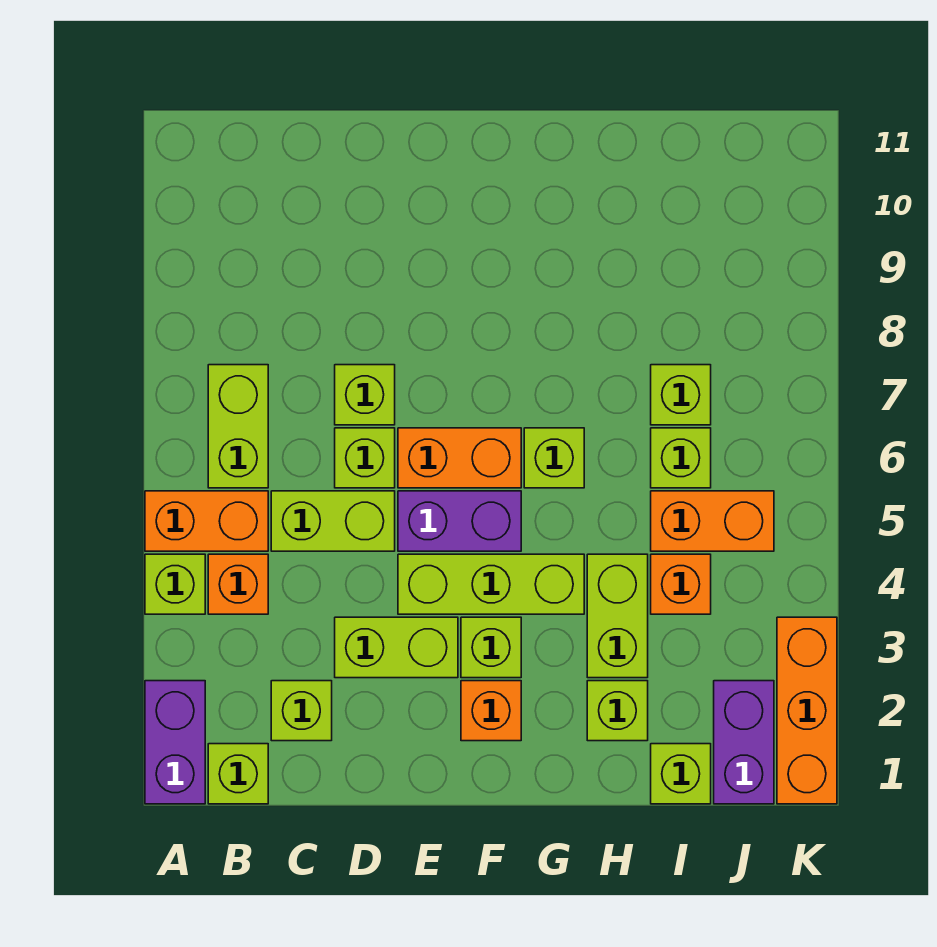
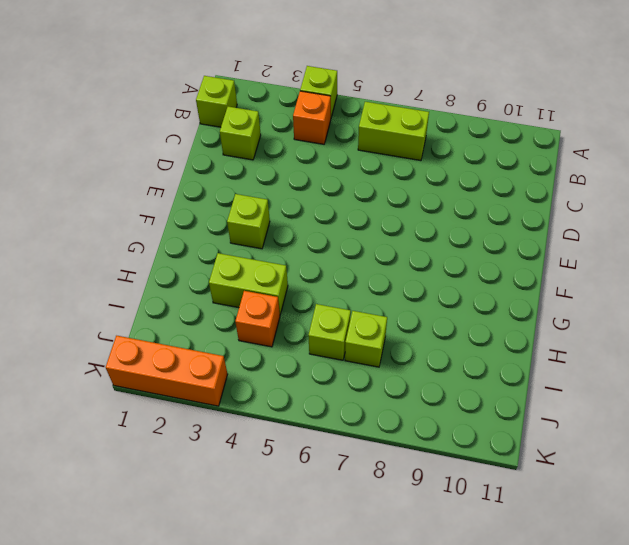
none -> purple 1x2 brick [145,681,205,804]
none -> orange 1x2 brick [145,491,268,551]
none -> lime 1x2 brick [271,491,395,551]

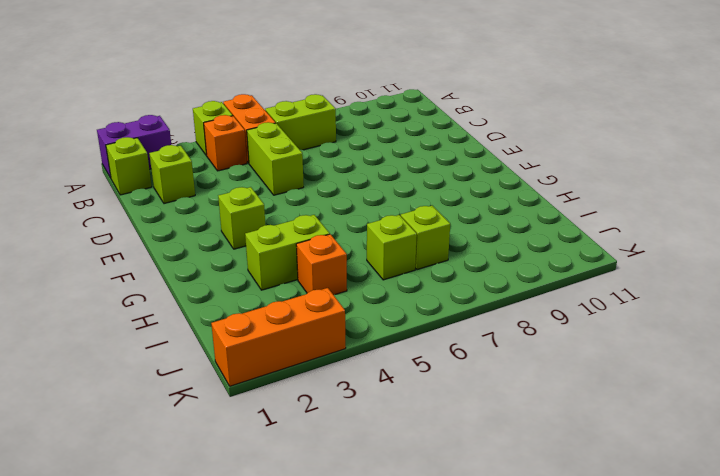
none -> lime 1x2 brick [335,617,458,678]
none -> lime 1x1 brick [335,428,395,488]
none -> lime 1x1 brick [335,365,395,425]

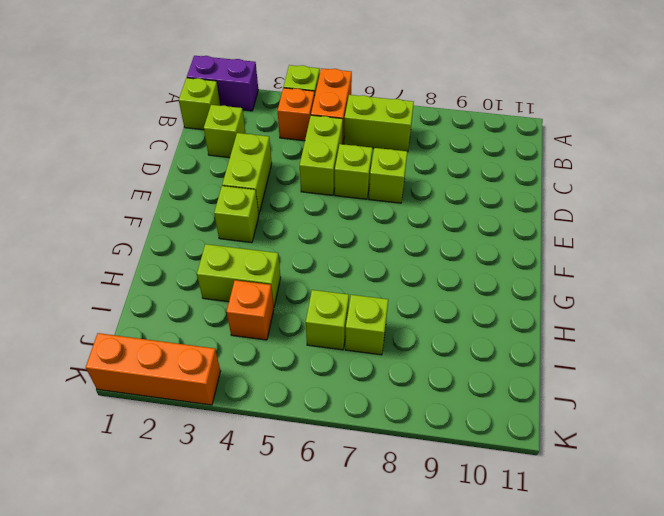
none -> lime 1x3 brick [398,554,584,614]
none -> purple 1x2 brick [398,491,521,551]
none -> orange 1x2 brick [398,428,521,488]

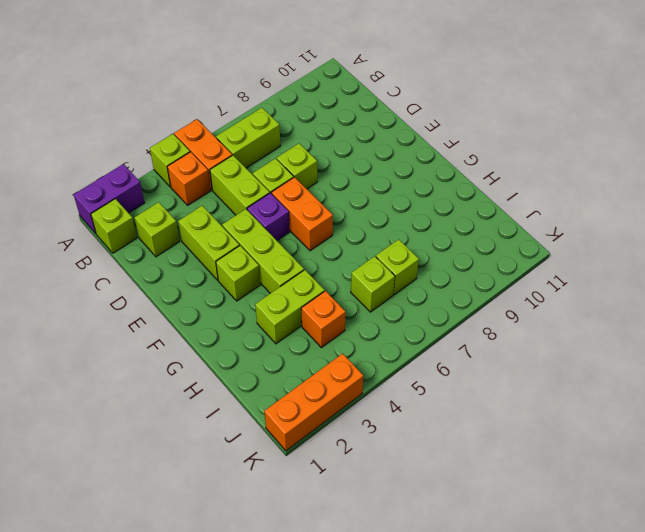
purple 1x1 brick [247,193,290,240] -> purple 1x2 brick [398,491,521,551]
none -> orange 1x1 brick [461,681,521,741]
none -> lime 1x1 brick [524,428,584,488]
none -> lime 1x1 brick [587,681,648,741]

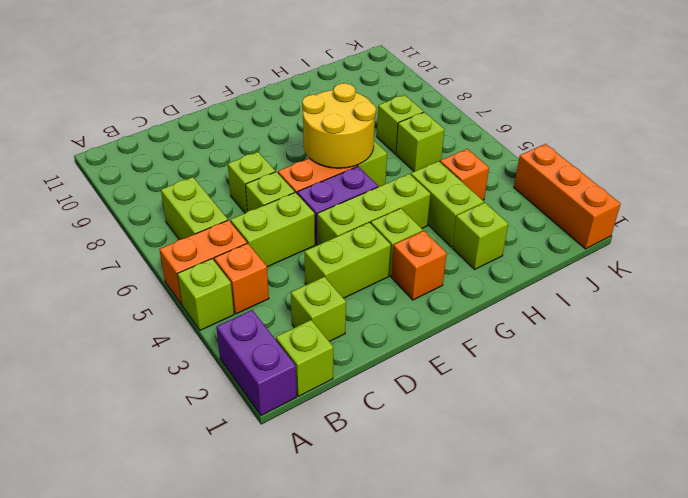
yellow 2x2 round brick [302,83,376,168] -> none
none -> lime 1x1 brick [651,744,711,804]
none -> orange 1x2 brick [651,491,774,551]
none -> purple 1x2 brick [714,681,774,804]

